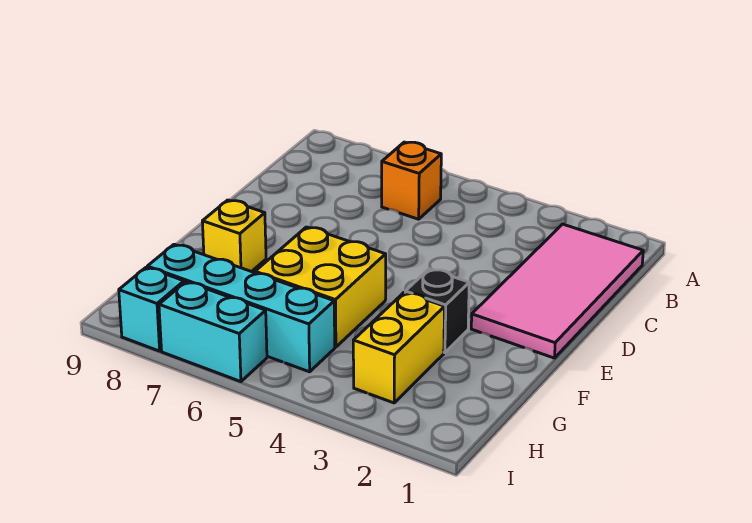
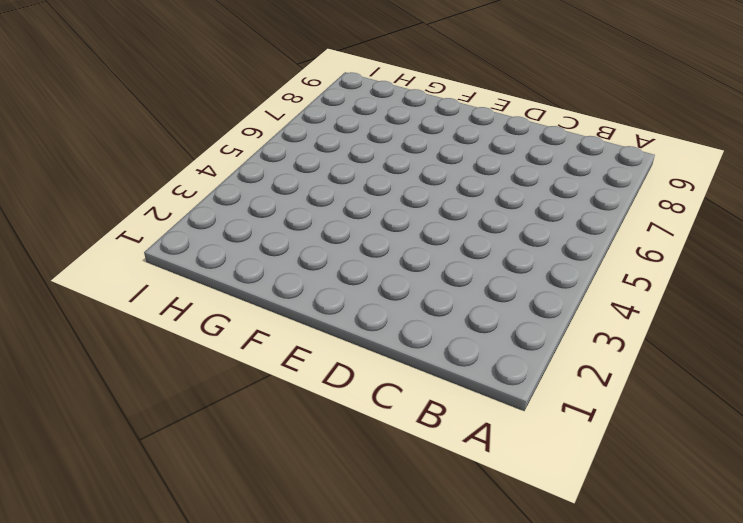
none -> pink 2x4 tile [471,224,643,358]
none -> orange 1x1 brick [382,142,441,219]

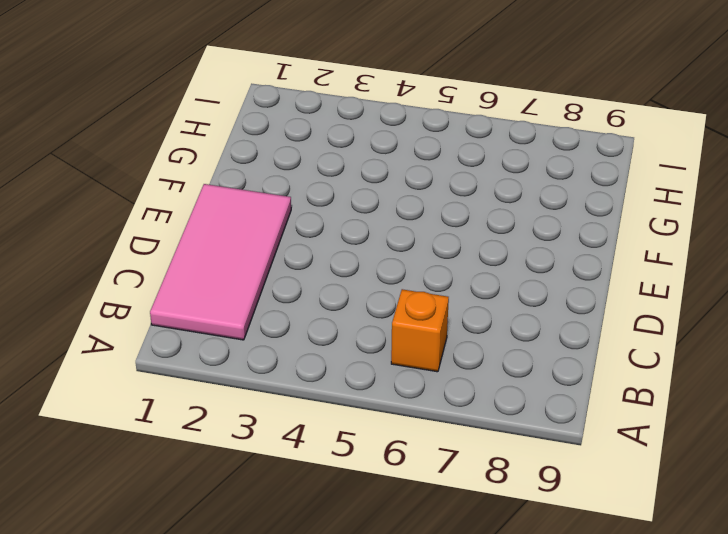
none -> black 1x1 brick [405,269,469,353]
none -> yellow 2x2 brick [255,227,386,347]

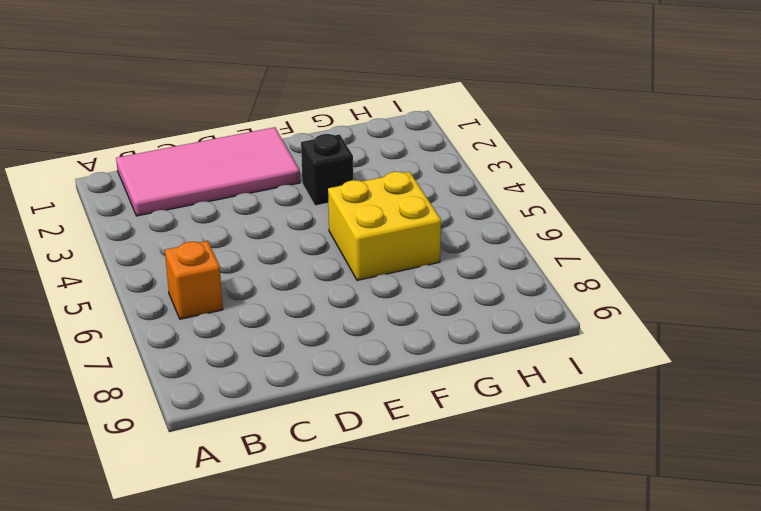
none -> yellow 1x1 brick [202,200,266,272]
none -> yellow 1x2 brick [353,292,445,403]

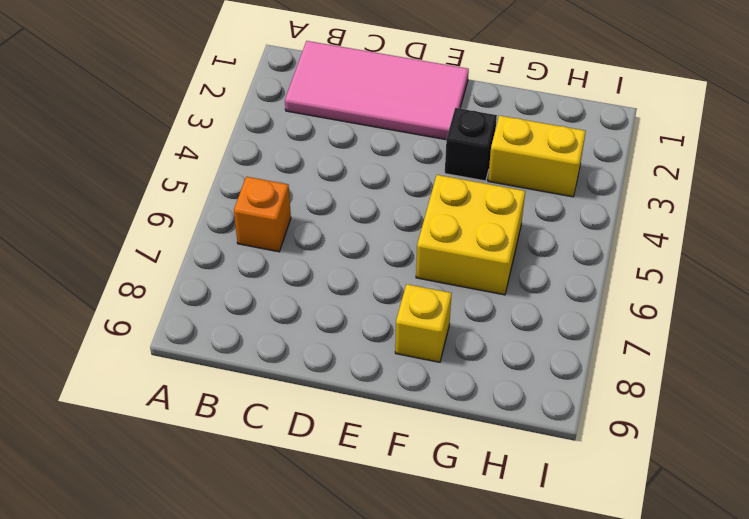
none -> cyan 1x4 brick [147,244,335,372]
none -> cyan 1x2 brick [159,282,267,382]

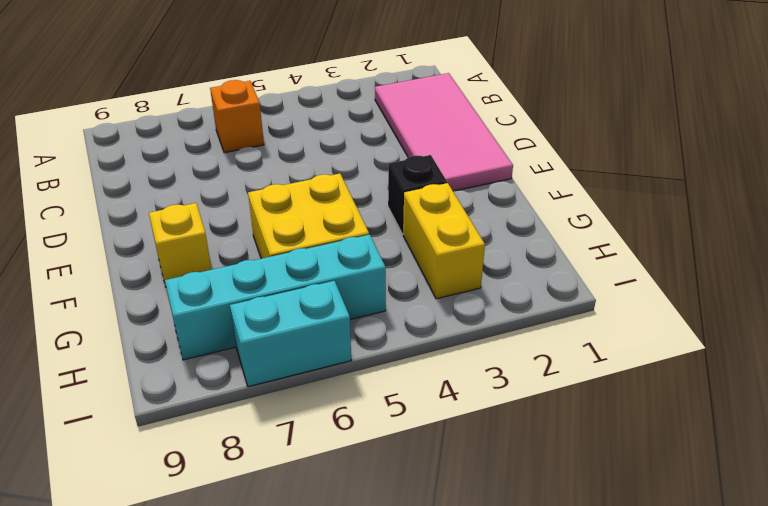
none -> cyan 1x1 brick [119,267,184,351]

